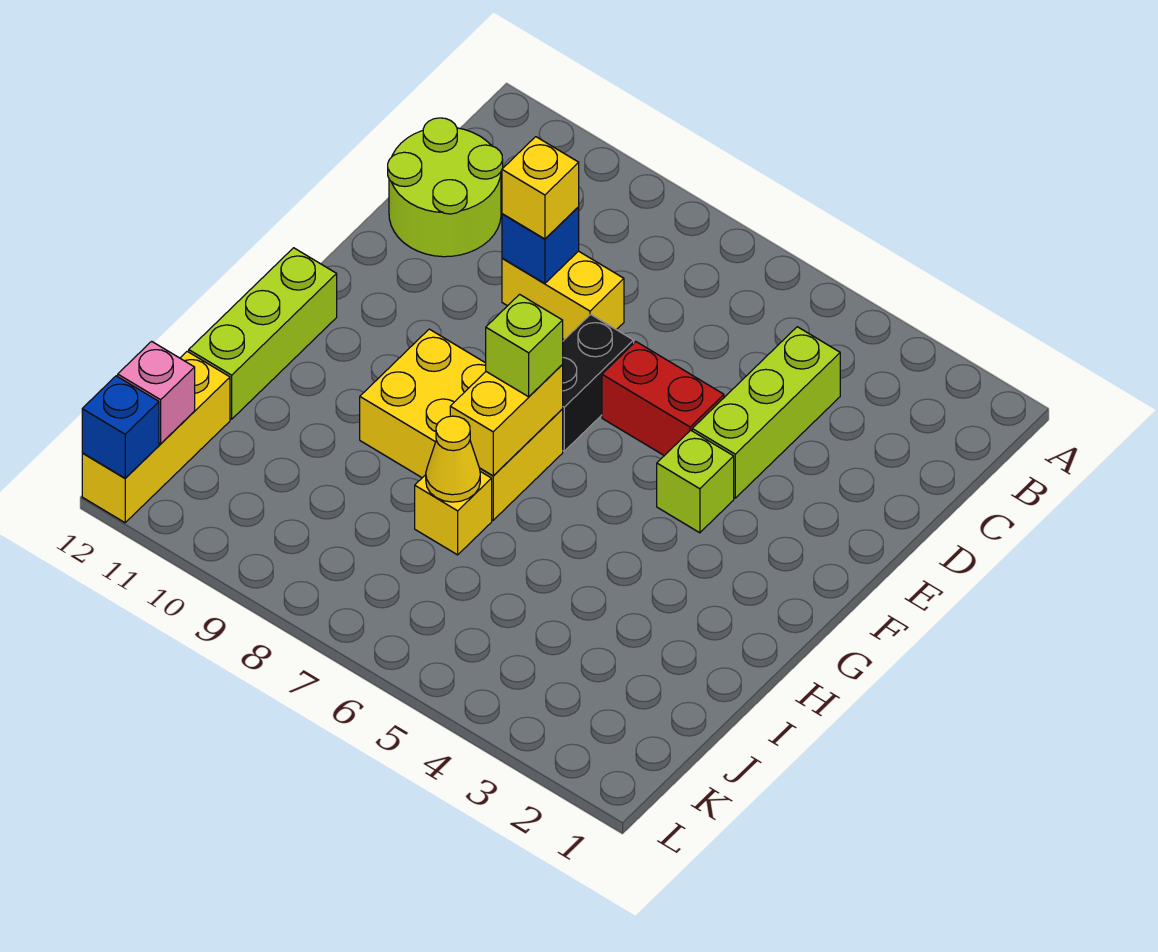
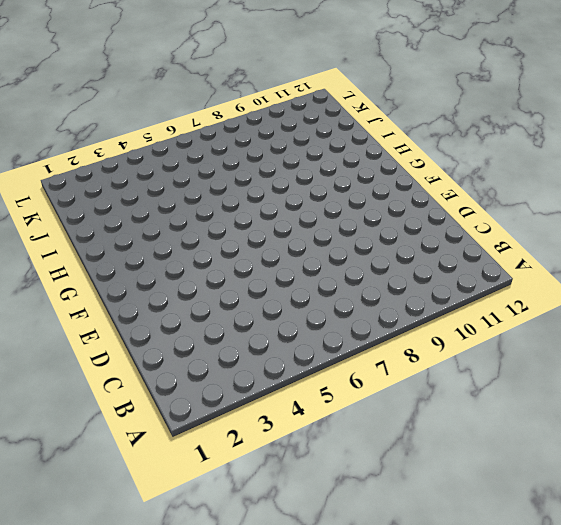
none -> lime 1x3 brick [692,327,840,498]
none -> lime 2x2 round brick [388,118,503,257]
none -> yellow 1x2 brick [502,251,624,340]

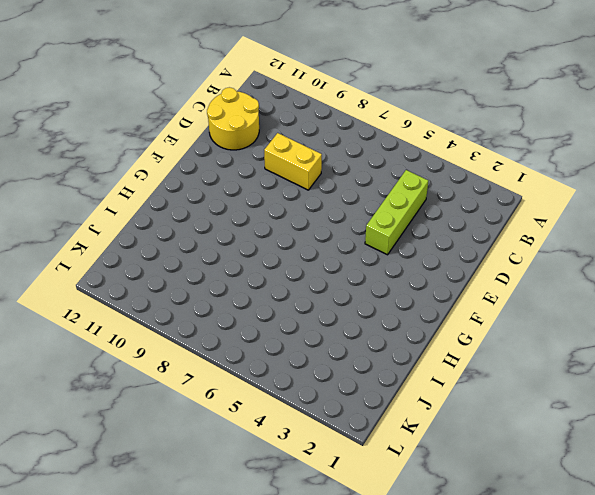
yellow 2x2 round brick [207,87,259,150] -> lime 2x2 round brick [388,118,503,257]
none -> red 1x2 brick [602,342,724,456]
none -> black 1x2 brick [562,314,634,451]
none -> lime 1x1 brick [657,430,734,533]

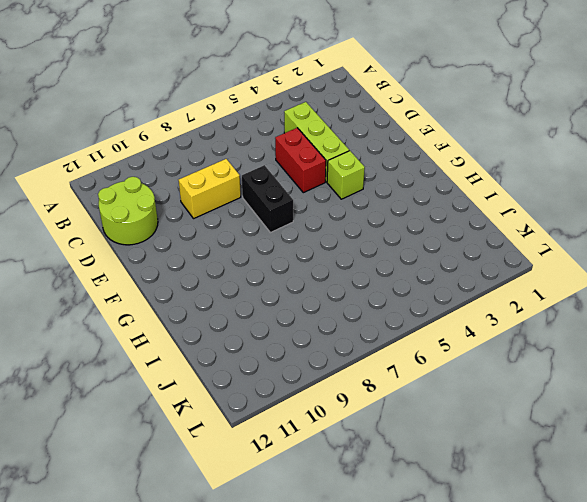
red 1x2 brick [275,128,326,193] -> red 1x2 brick turned to [602,342,724,456]
none -> yellow 2x3 brick [360,329,563,520]
none -> lime 1x3 brick [189,248,337,419]
none -> yellow 1x1 brick [415,472,492,555]

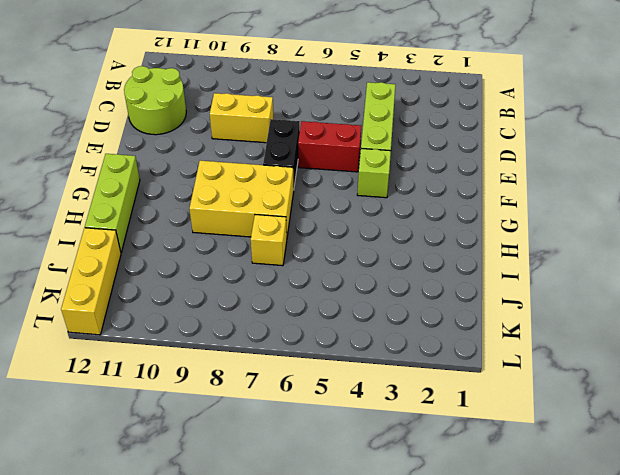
none -> blue 1x1 brick [502,207,579,283]
none -> yellow 1x2 brick [450,365,563,476]
none -> yellow 1x1 cone [426,416,480,502]

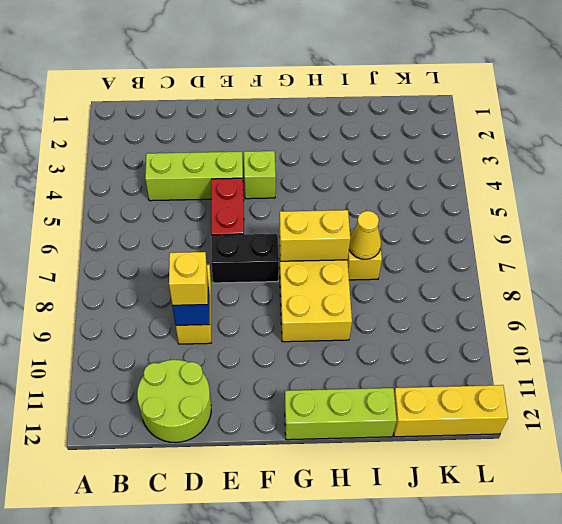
none -> pink 1x1 brick [118,341,195,444]
none -> blue 1x1 brick [82,376,159,478]
none -> lime 1x1 brick [486,294,563,397]

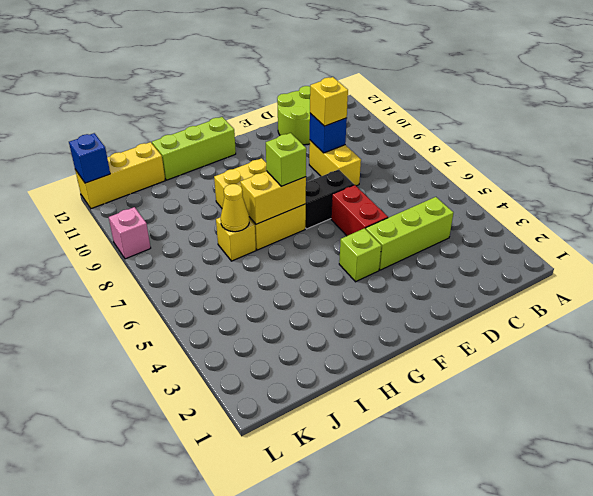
pink 1x1 brick [109,207,151,259] -> pink 1x1 brick moved to [118,341,195,444]

